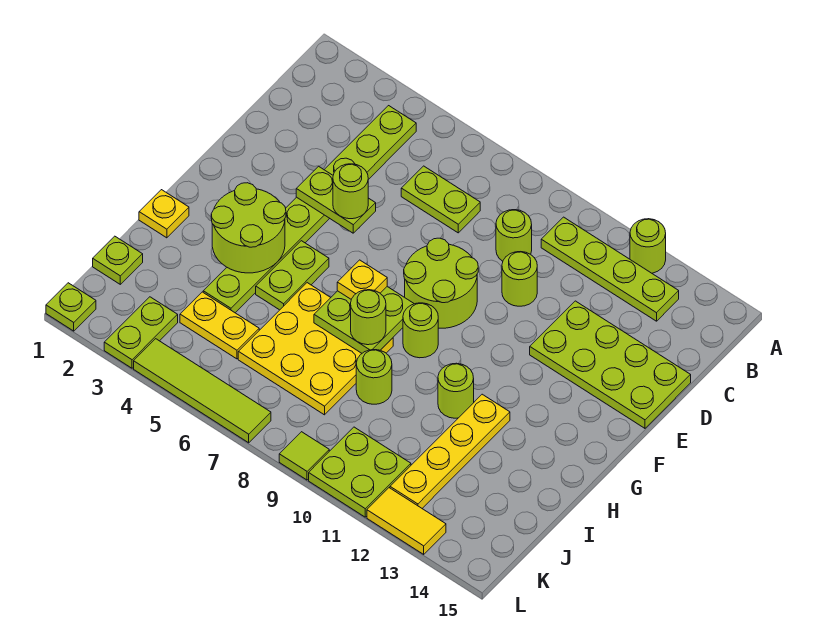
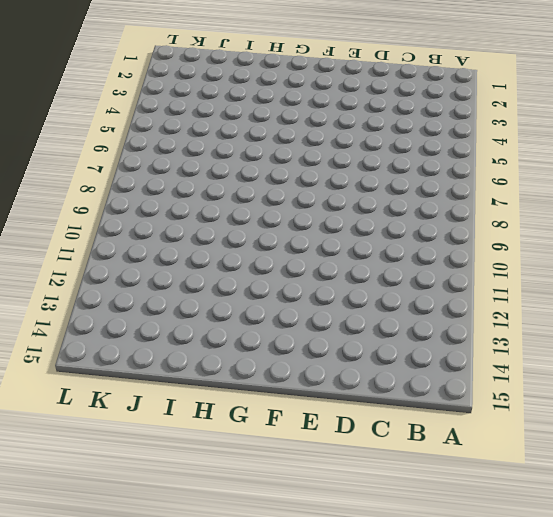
none -> lime 1x1 round brick [630,219,666,273]
none -> lime 1x8 plate [203,106,416,313]
none -> lime 1x4 plate [541,217,679,321]

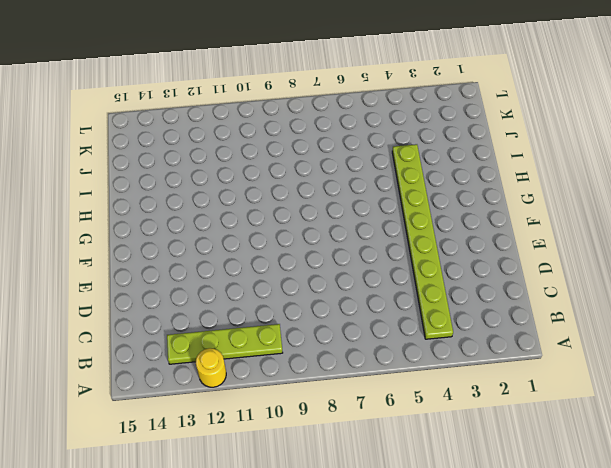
yellow 1x1 round brick [196,348,226,387] -> lime 1x1 round brick [630,219,666,273]
none -> lime 1x2 plate [401,166,480,233]
none -> lime 1x1 round brick [496,210,532,261]
none -> lime 1x1 round brick [502,252,537,306]

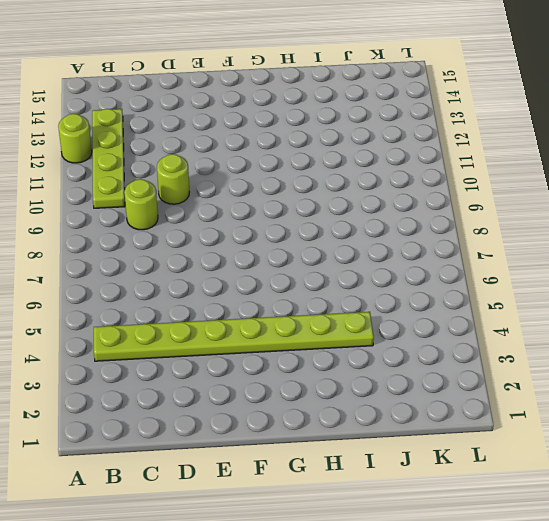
none -> lime 1x2 plate [401,166,480,233]
none -> lime 2x4 plate [530,301,691,428]
none -> lime 2x2 round brick [404,238,478,328]

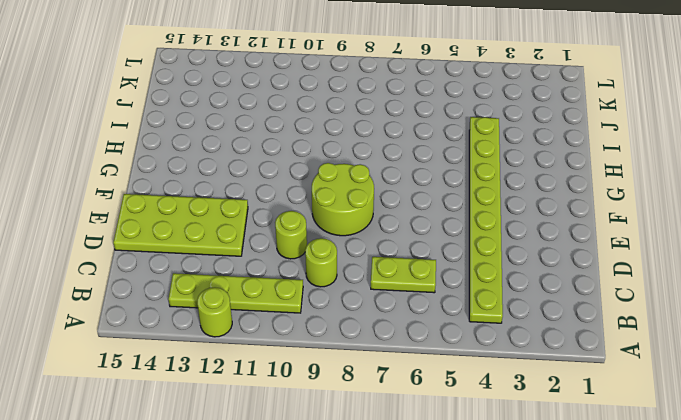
none -> lime 1x2 plate [256,241,329,310]
none -> lime 1x1 round brick [403,303,438,358]
none -> yellow 1x1 plate [139,190,189,238]

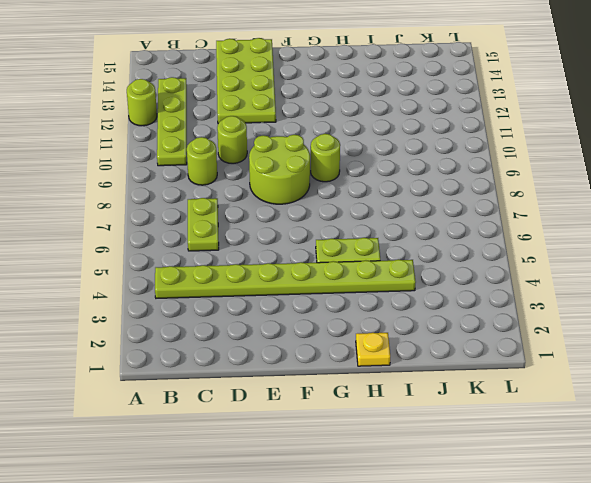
none -> yellow 3x3 plate [238,283,393,415]
none -> lime 1x1 round brick [438,363,474,418]
none -> yellow 1x4 plate [390,394,510,508]

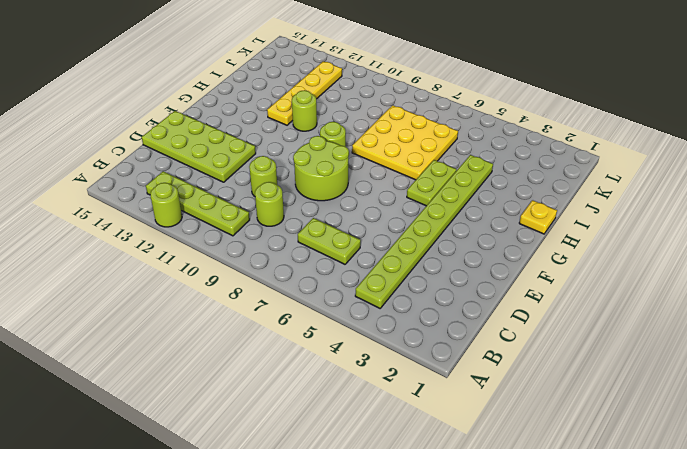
none -> lime 1x1 round brick [356,350,392,404]
none -> lime 1x1 plate [93,236,143,284]
none -> yellow 1x2 plate [180,292,259,359]

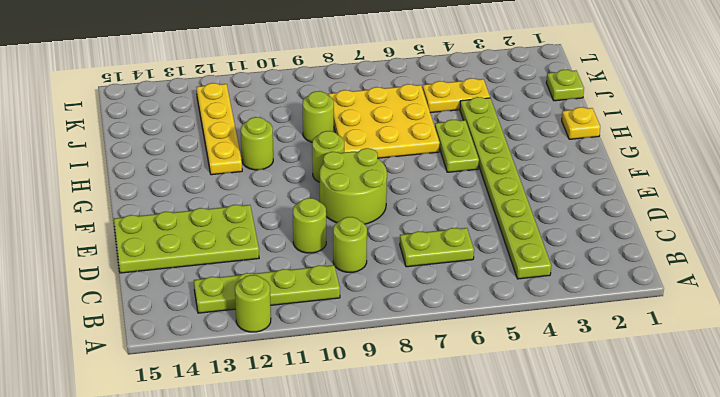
none -> lime 1x2 plate [104,297,178,368]
none -> lime 2x2 plate [309,427,411,517]
none -> lime 1x1 plate [46,283,96,331]

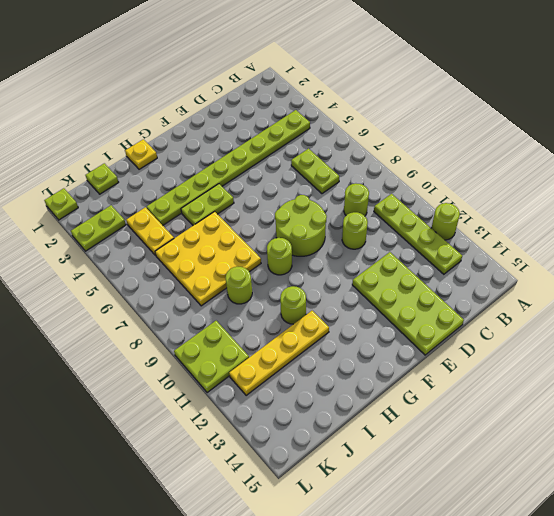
none -> lime 1x4 tile [134,339,271,443]
none -> lime 1x1 tile [279,432,329,480]
none -> yellow 1x2 tile [367,488,446,554]

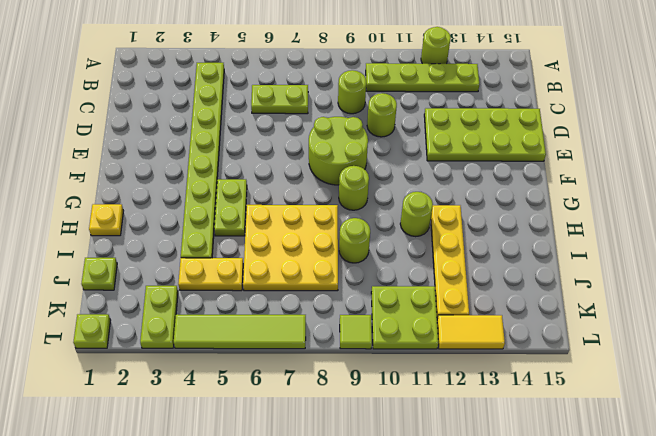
none -> lime 1x2 plate [296,166,376,233]
none -> lime 2x2 round brick [211,183,286,273]
none -> lime 2x2 plate [314,287,414,353]

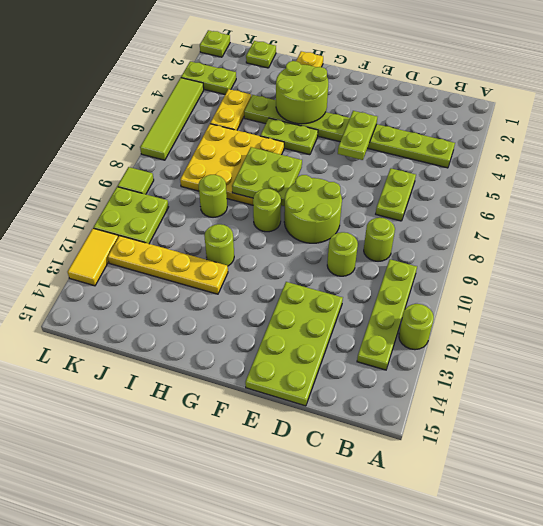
none -> lime 1x1 round brick [333,164,368,219]
none -> yellow 1x1 plate [337,260,387,299]
none -> lime 1x1 round brick [351,290,386,345]

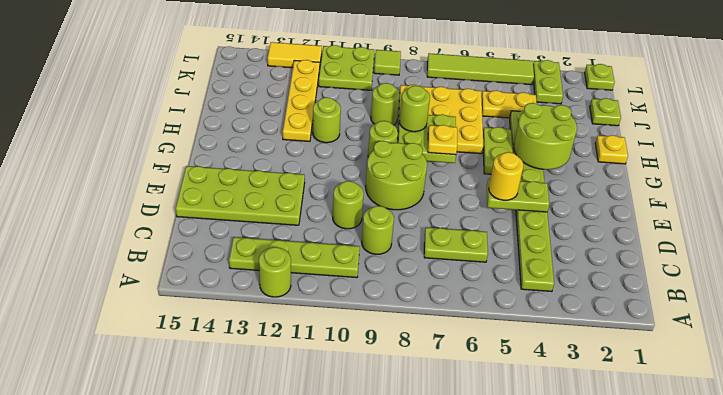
yellow 1x1 round brick [489,152,524,200] -> lime 1x1 round brick [333,164,368,219]

